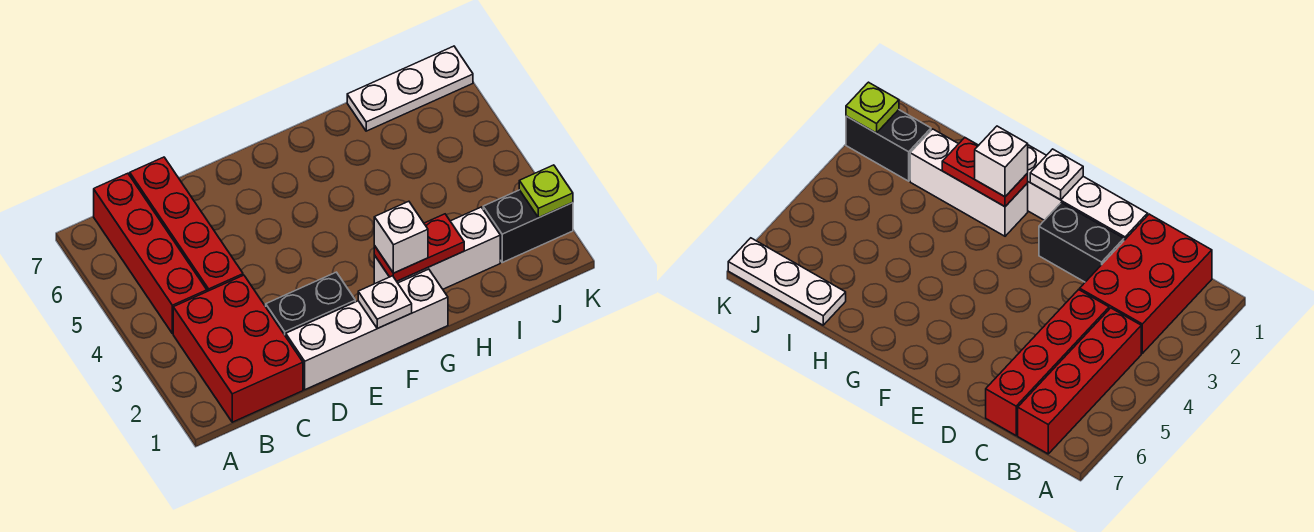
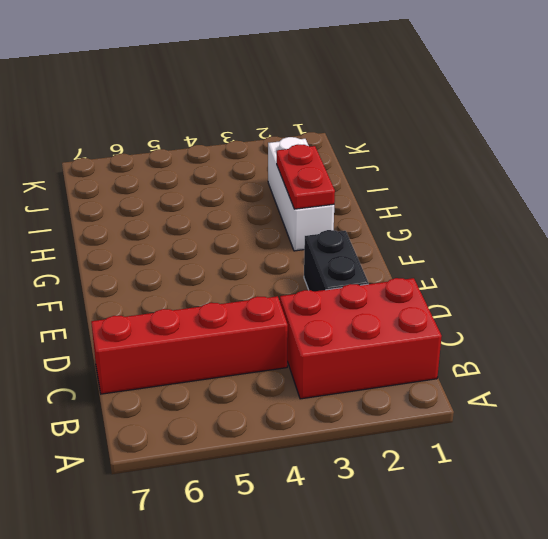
none -> red 1x4 brick [94,173,207,334]
none -> white 1x4 brick [286,269,448,390]
none -> white 1x3 plate [347,46,473,131]

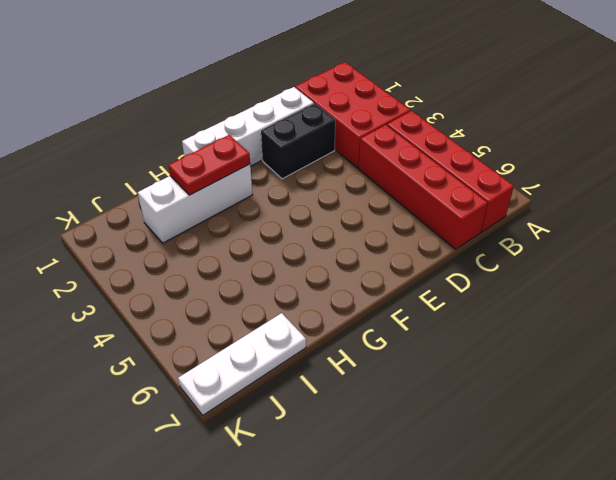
none -> black 1x2 brick [483,190,573,263]
none -> white 1x1 plate [358,276,412,328]
none -> lime 1x1 plate [519,165,573,218]

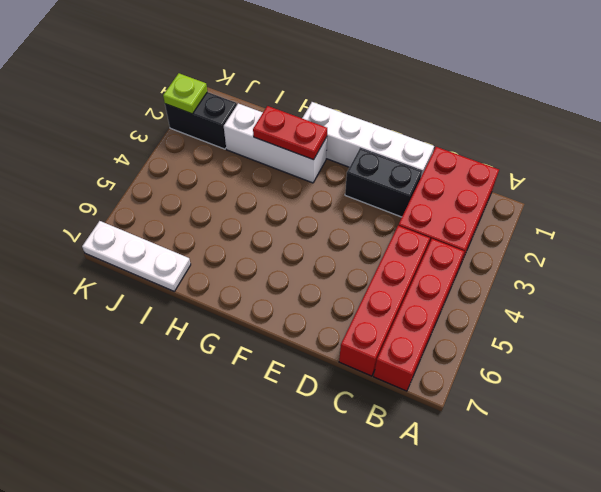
none -> white 1x1 plate [358,276,412,328]
none -> white 1x1 brick [374,201,428,273]

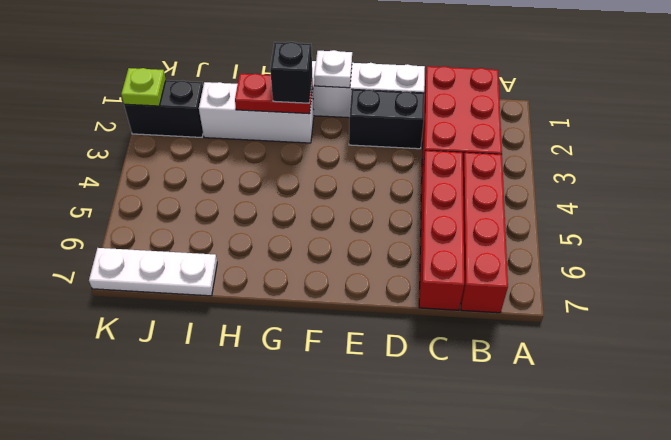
black 1x1 brick [270,42,312,103] -> white 1x1 brick [374,201,428,273]

